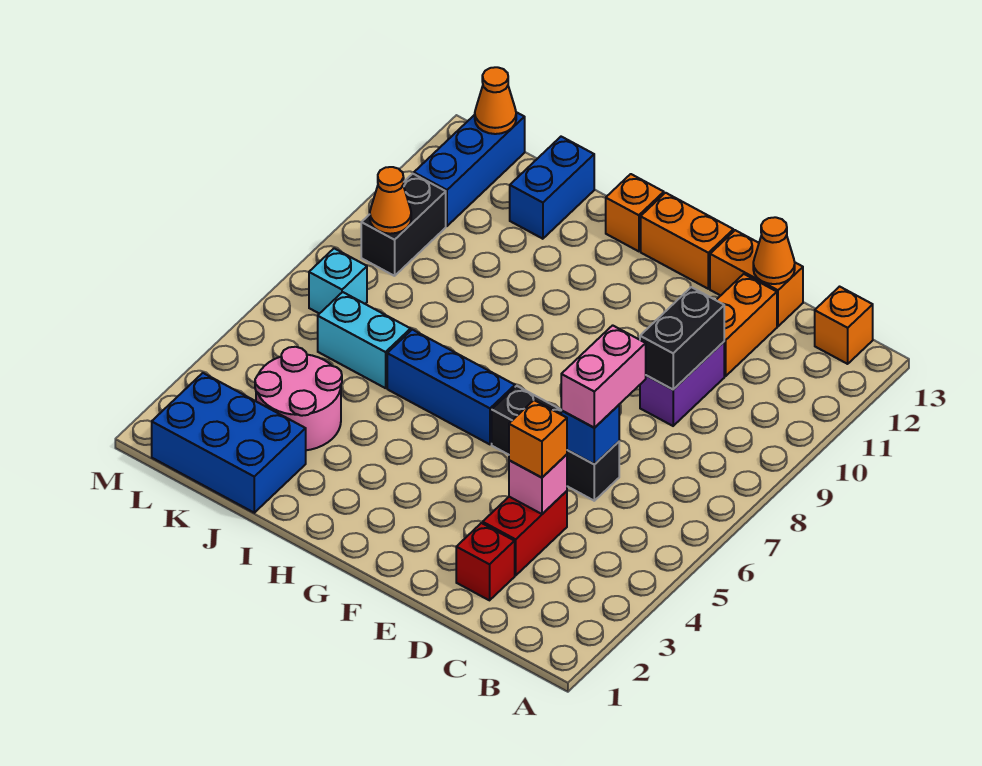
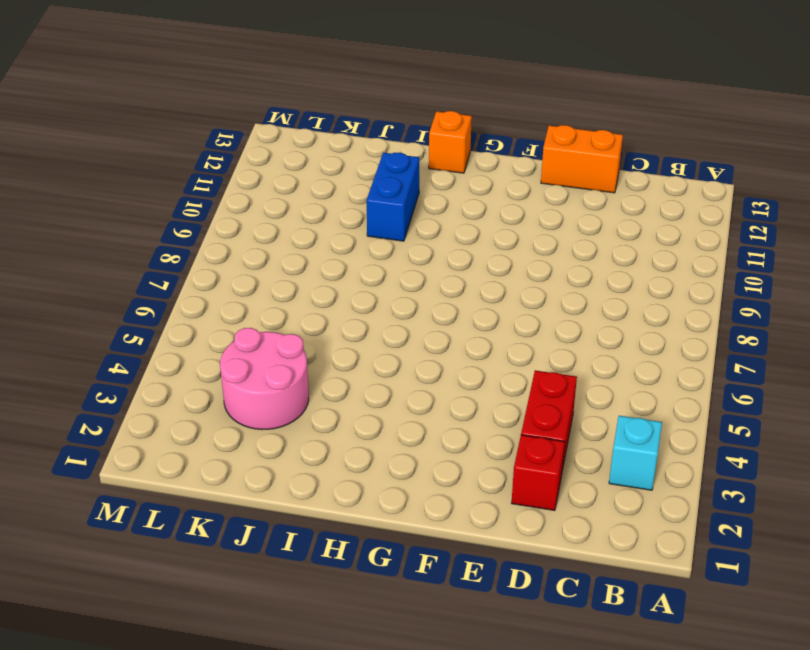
cyan 1x1 brick [609,416,662,490] -> cyan 1x1 brick moved to [309,248,367,314]
blue 1x2 brick [366,153,419,241] -> blue 1x2 brick moved to [510,137,594,239]
none -> orange 1x1 brick [815,287,873,364]
none -> black 1x3 brick [492,386,619,501]
none -> purple 1x2 brick [640,342,724,426]

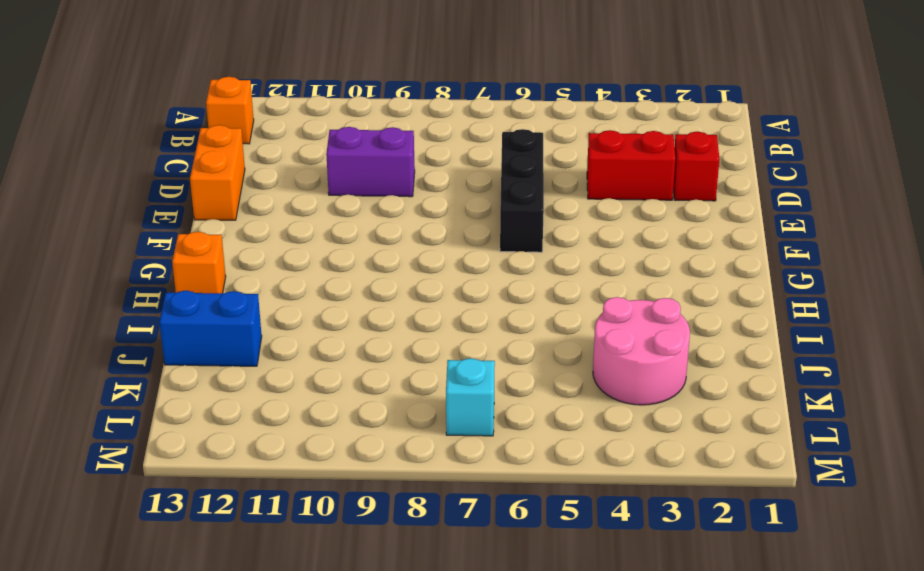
none -> orange 1x2 brick [716,274,777,376]
none -> orange 1x2 brick [641,193,733,289]
none -> blue 1x3 brick [387,330,515,444]

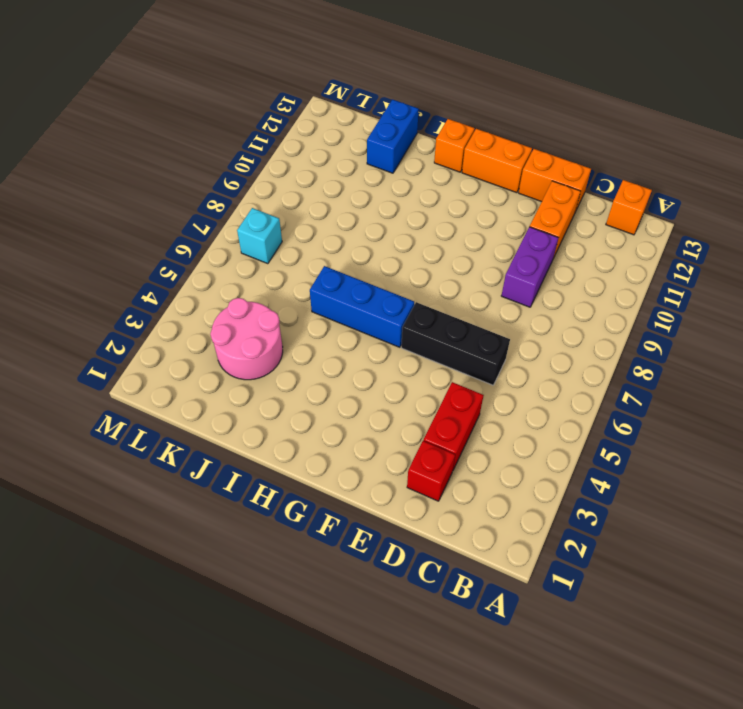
none -> blue 2x3 brick [152,373,306,513]
none -> cyan 1x2 brick [318,292,411,388]
none -> black 1x2 brick [361,174,446,276]

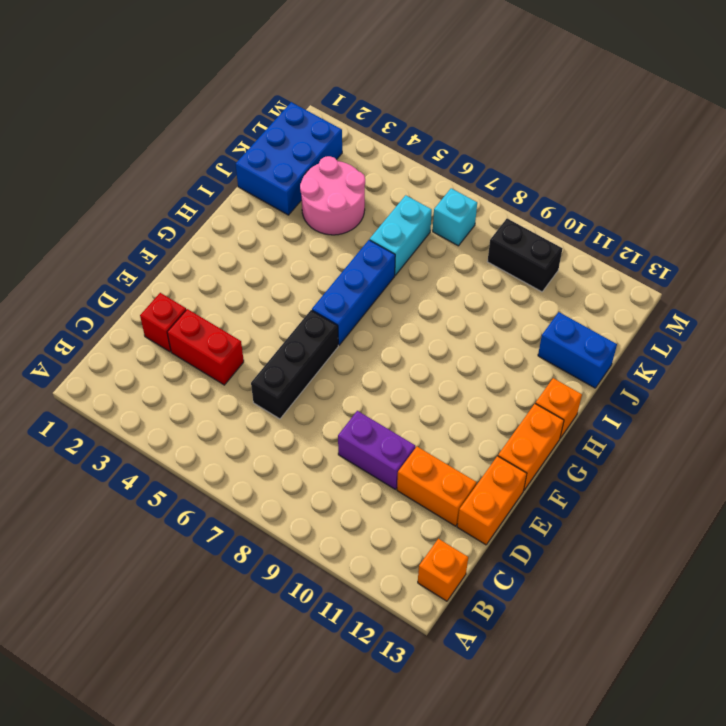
none -> blue 1x3 brick [414,112,525,226]
none -> pink 1x1 brick [509,454,567,514]
none -> blue 1x1 brick [561,405,619,464]

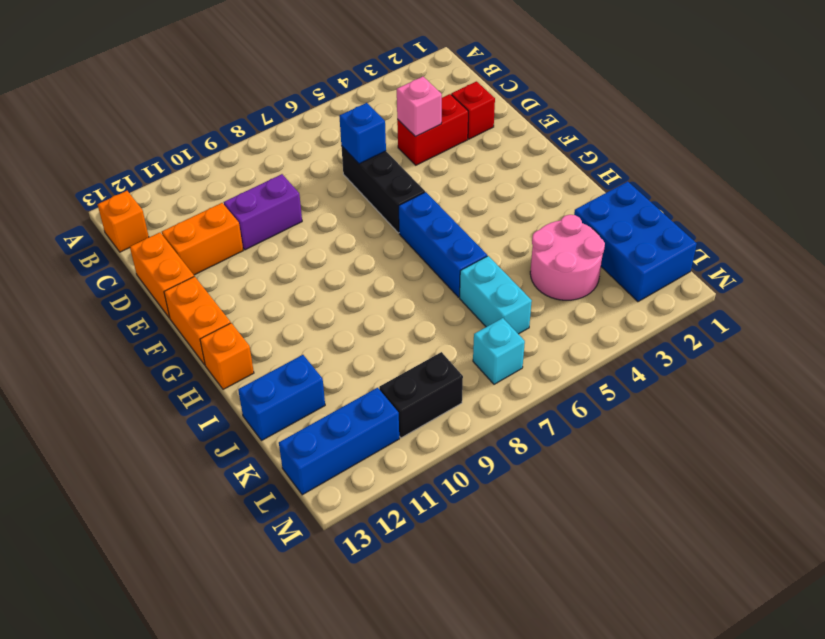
none -> black 1x2 brick [640,287,724,390]
none -> orange 1x1 cone [753,217,795,284]
none -> orange 1x1 cone [370,167,411,234]

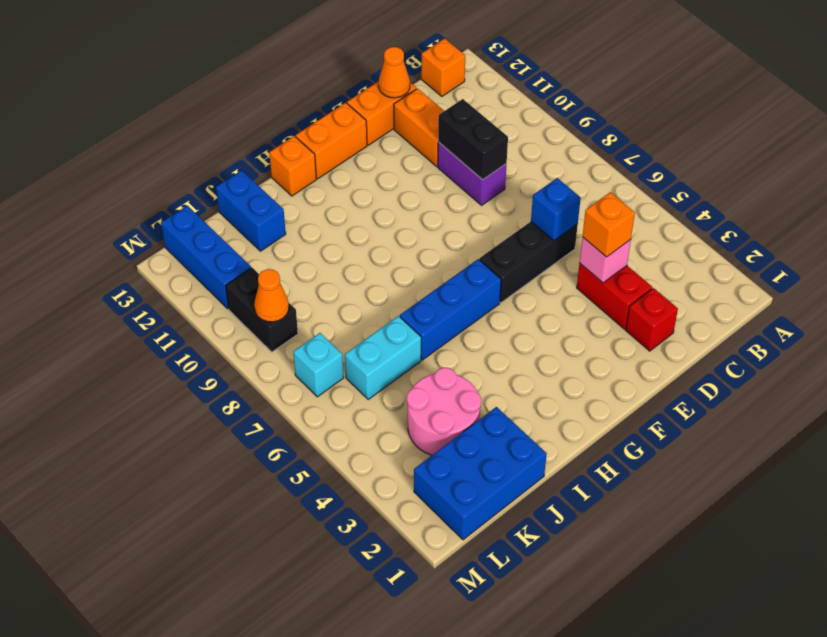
none -> orange 1x1 cone [475,67,516,134]
none -> pink 1x2 brick [561,325,646,428]

